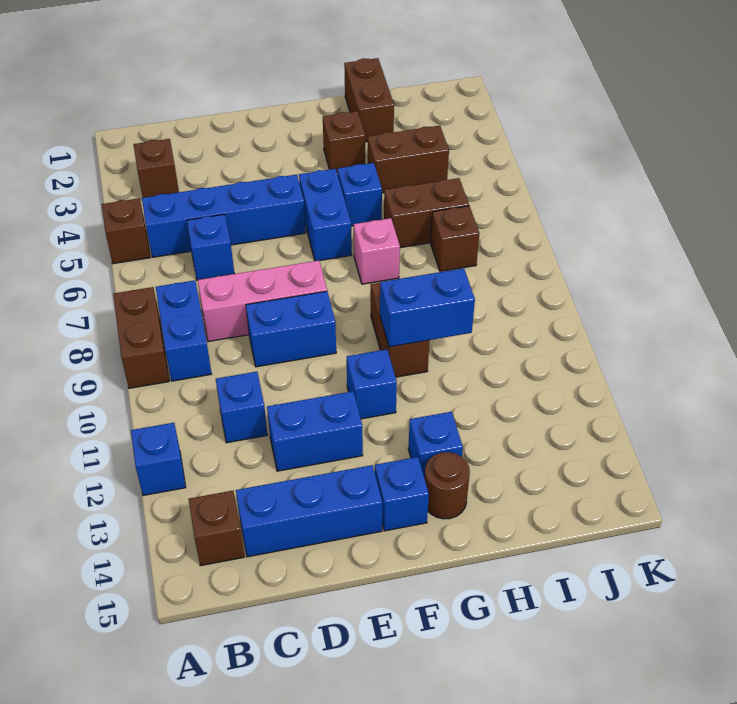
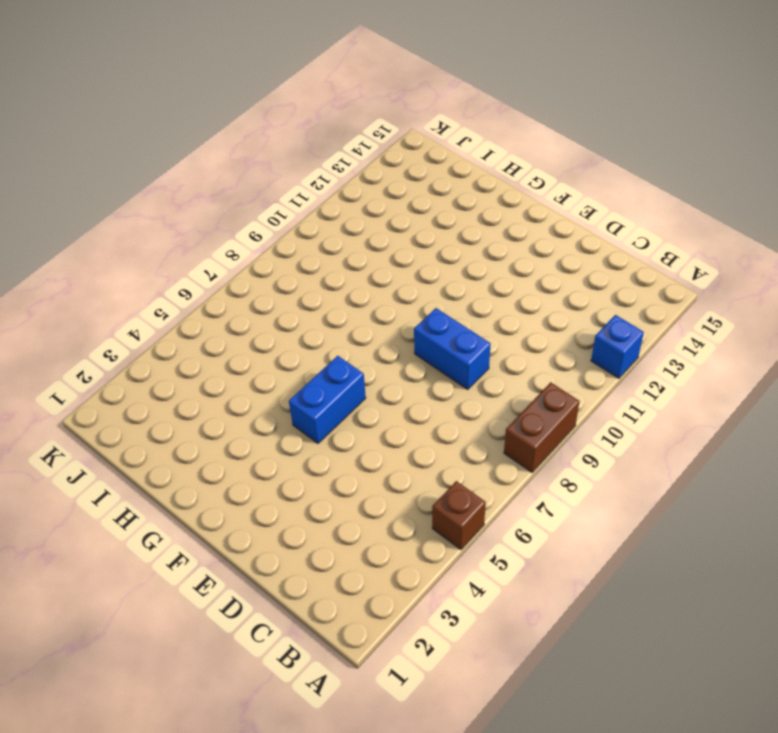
none -> brown 1x1 brick [133,139,179,198]
none -> blue 1x4 brick [142,175,306,257]
none -> blue 1x2 brick [156,280,212,381]

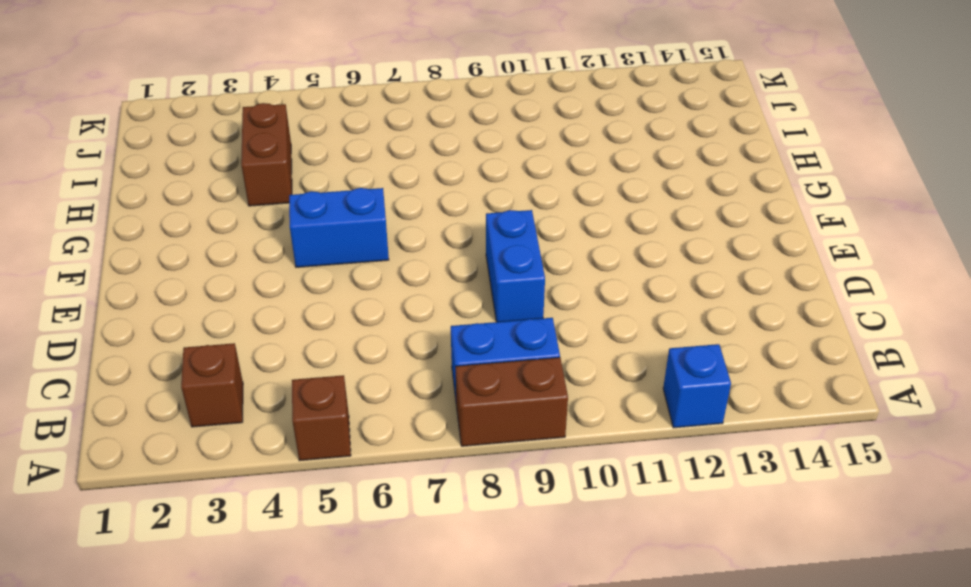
none -> blue 1x4 brick [142,175,306,257]
none -> brown 1x1 brick [189,491,244,566]
none -> blue 1x1 brick [187,214,234,280]

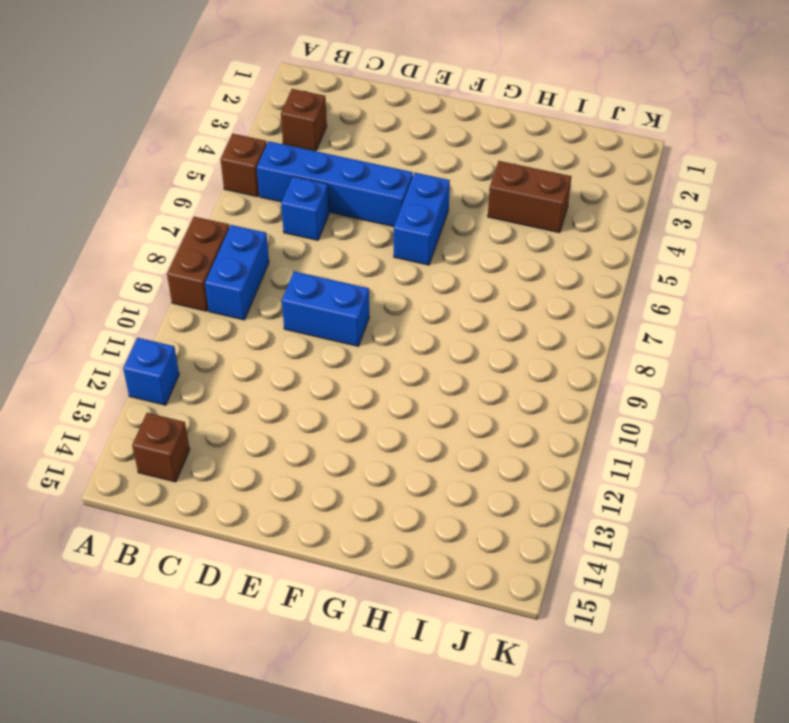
none -> pink 1x3 brick [198,261,327,342]
none -> blue 1x1 brick [216,372,267,443]
none -> blue 1x3 brick [236,465,382,557]

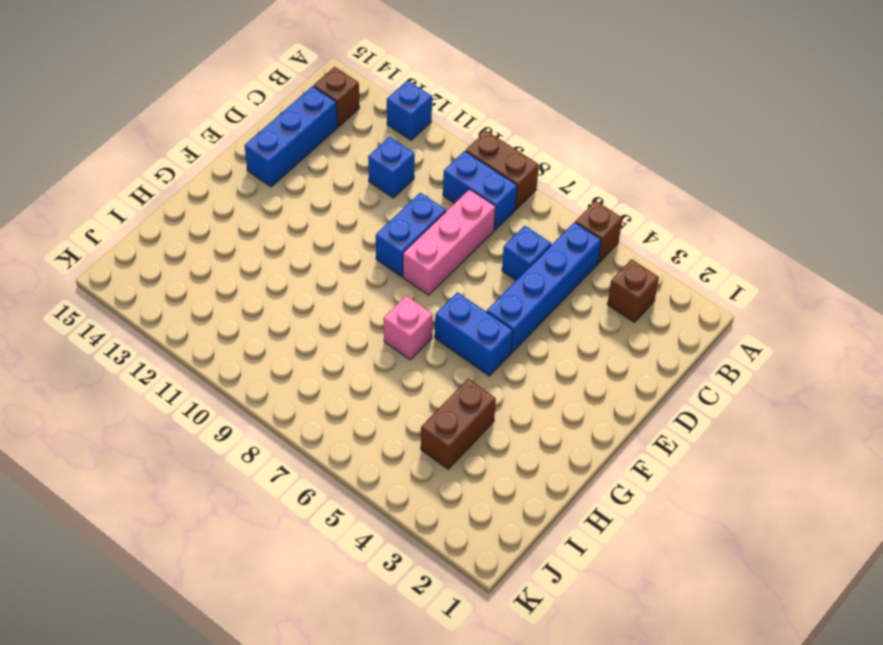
none -> blue 1x2 brick [267,391,363,471]
none -> blue 1x1 brick [347,349,397,419]
none -> blue 1x1 brick [375,457,429,531]

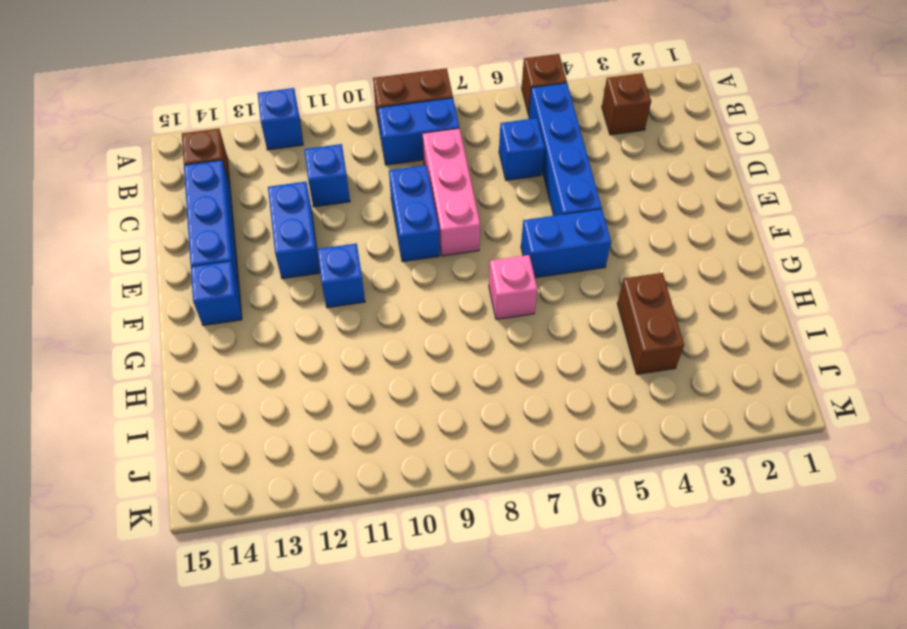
none -> brown 1x1 brick [323,111,365,173]
none -> blue 1x1 brick [338,163,382,226]
none -> brown 1x2 brick [371,283,429,377]

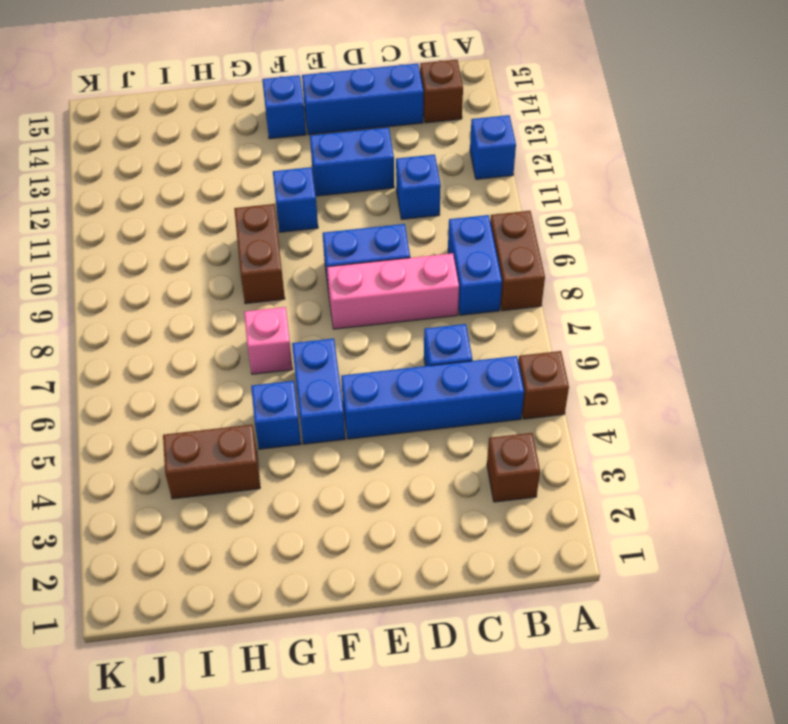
none -> brown 1x1 brick [323,111,365,173]
none -> blue 1x1 brick [408,412,463,478]
none -> brown 1x1 round brick [425,452,470,519]

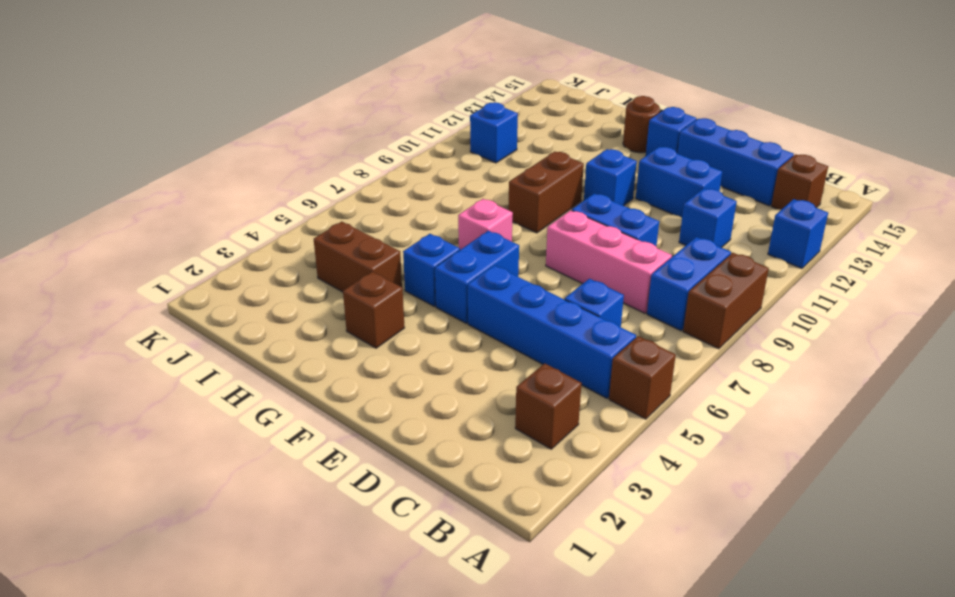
blue 1x1 brick [470,102,518,163] -> blue 1x1 brick moved to [408,412,463,478]
none -> brown 1x2 brick [344,58,394,142]
none -> brown 1x2 brick [384,178,469,248]
none -> brown 1x1 brick [431,206,479,271]

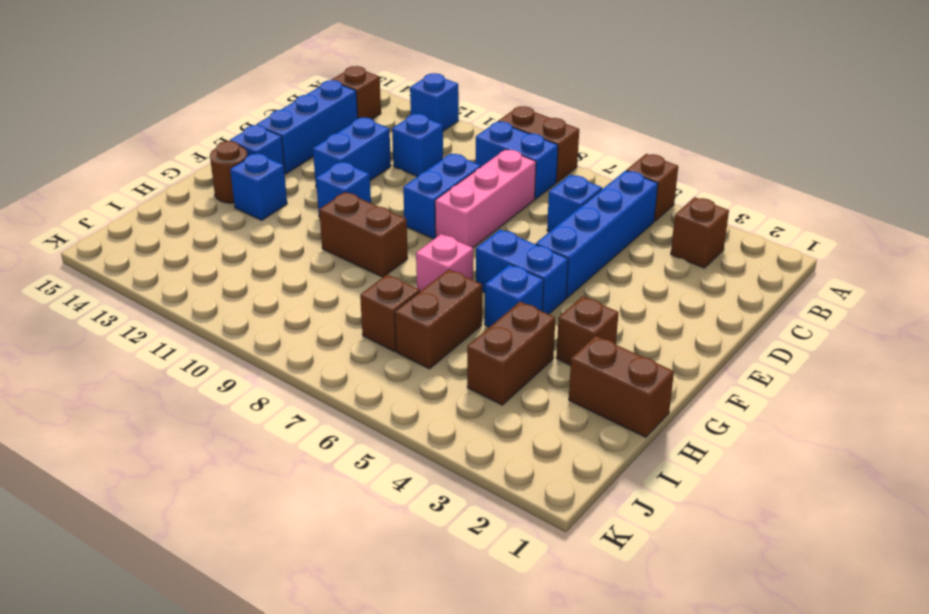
none -> blue 1x2 brick [380,268,475,347]

